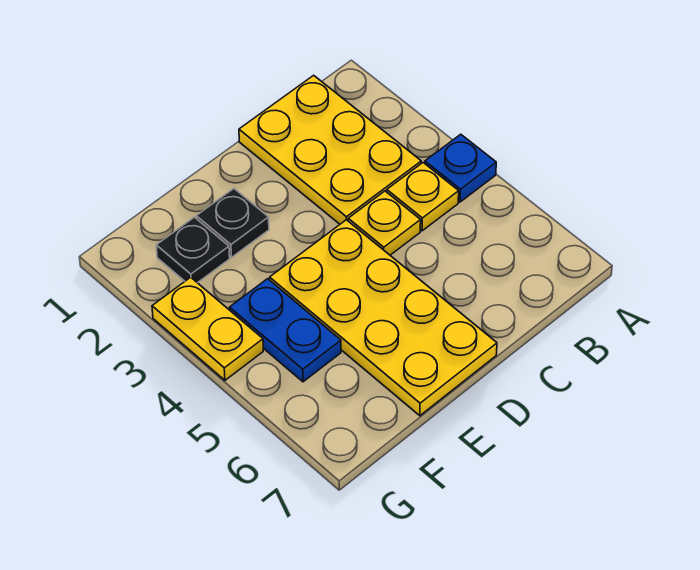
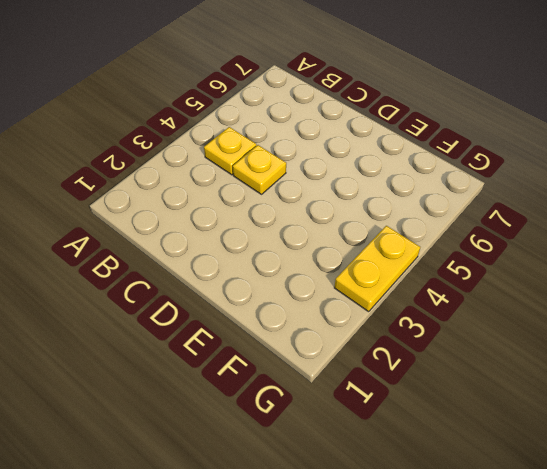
none -> blue 1x1 plate [425,134,496,202]
none -> yellow 2x3 plate [239,75,421,224]

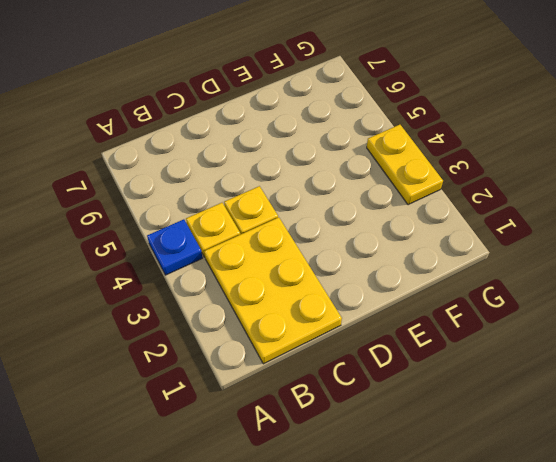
none -> yellow 2x4 plate [270,220,497,416]
none -> black 1x1 plate [196,189,269,257]

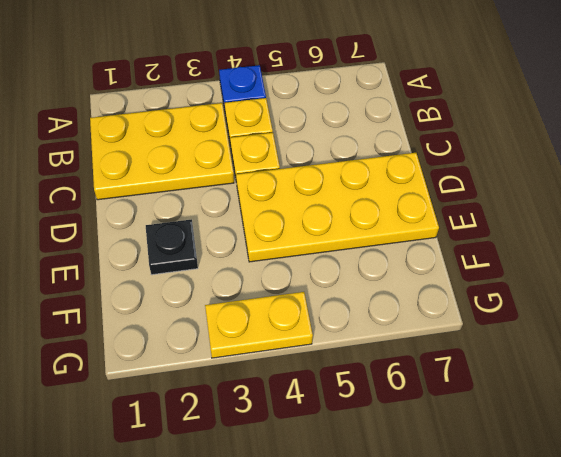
none -> black 1x1 plate [156,217,230,283]
none -> blue 1x2 plate [230,279,341,382]

